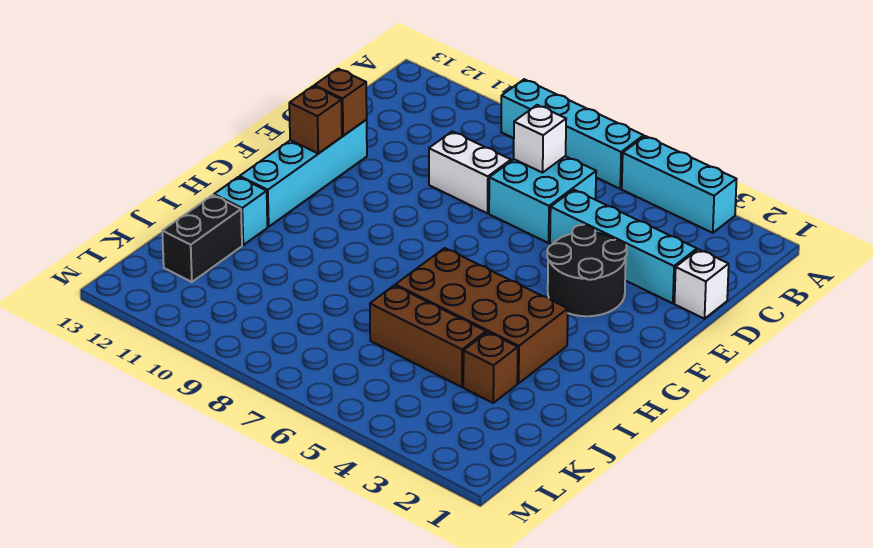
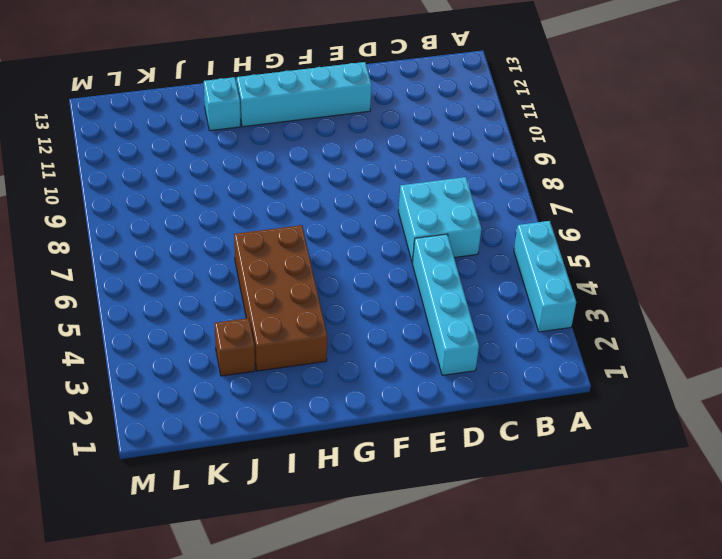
none -> cyan 1x4 brick [501,79,644,189]
none -> white 1x1 brick [674,249,729,319]
none -> white 1x2 brick [429,132,511,213]

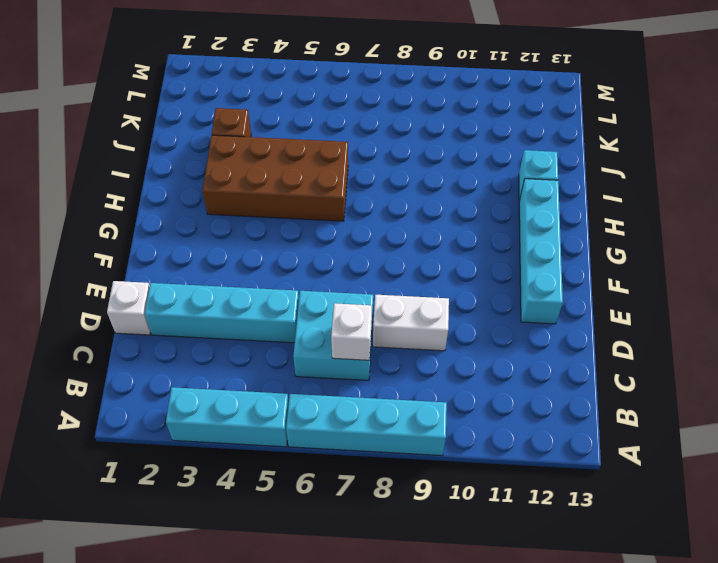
none -> black 2x2 round brick [547,225,627,316]
none -> brown 1x3 brick [370,285,486,387]
none -> black 1x2 brick [162,195,242,282]

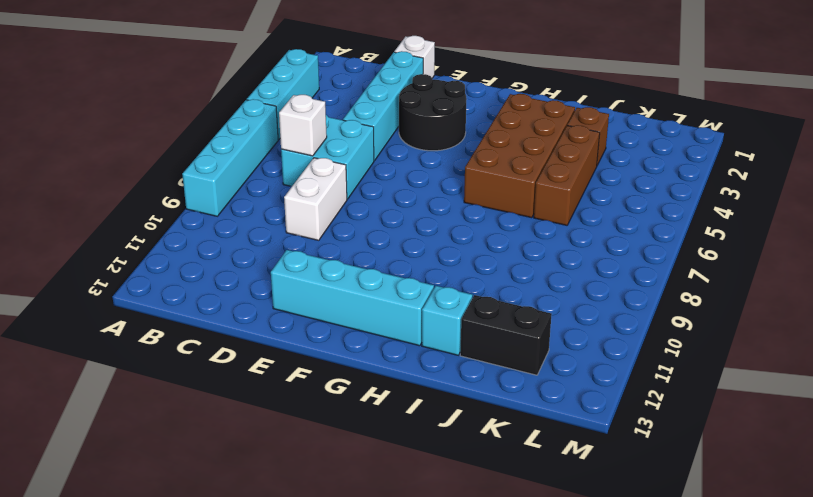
none -> brown 1x1 brick [314,69,367,136]
none -> brown 1x1 brick [289,86,342,153]

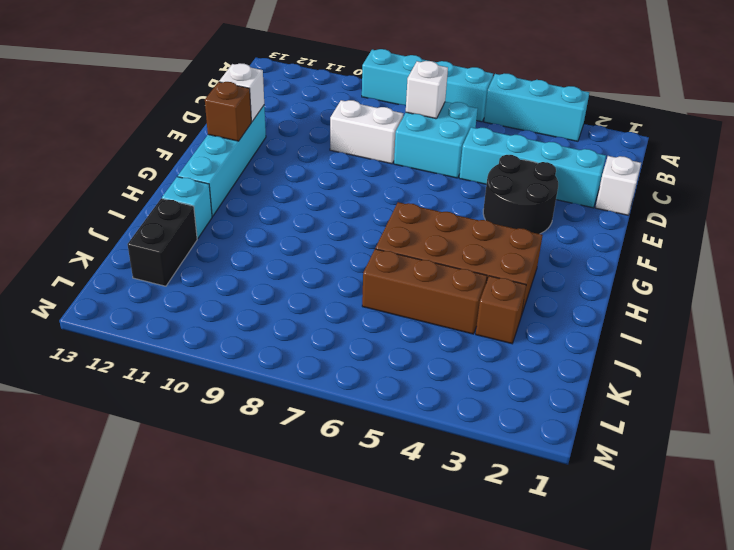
white 1x1 brick [219,63,264,122] -> brown 1x1 brick [314,69,367,136]

